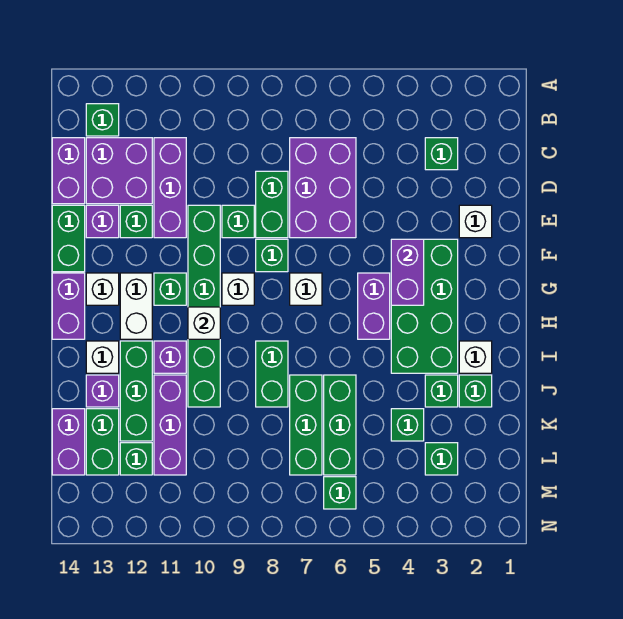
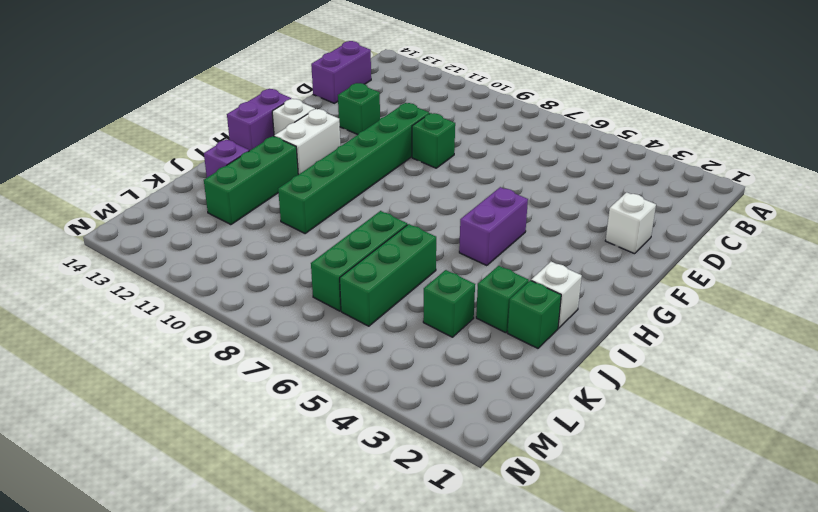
none -> green 1x1 brick [86,104,119,136]
none -> green 1x1 brick [425,138,458,170]
none -> purple 2x3 brick [290,138,356,238]
none -> purple 1x3 brick [154,138,186,238]

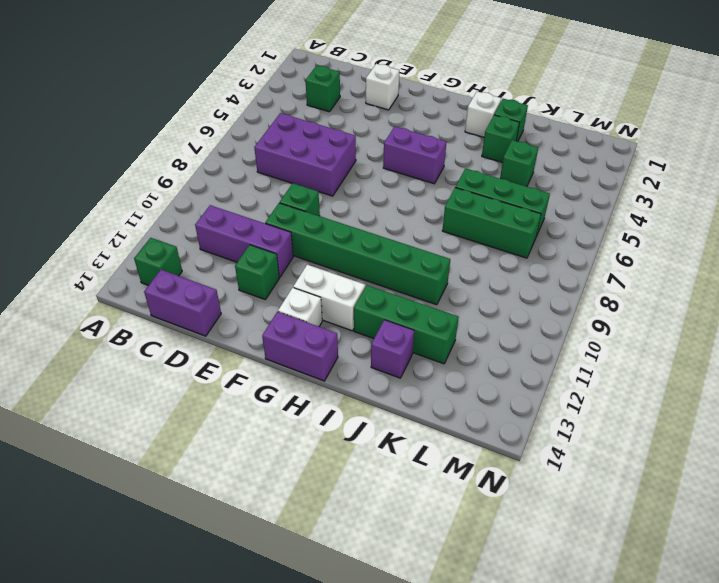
none -> purple 2x2 brick [86,138,152,204]
none -> green 1x2 brick [256,171,288,238]
none -> purple 1x1 brick [86,205,119,238]
none -> green 1x2 brick [52,205,85,272]

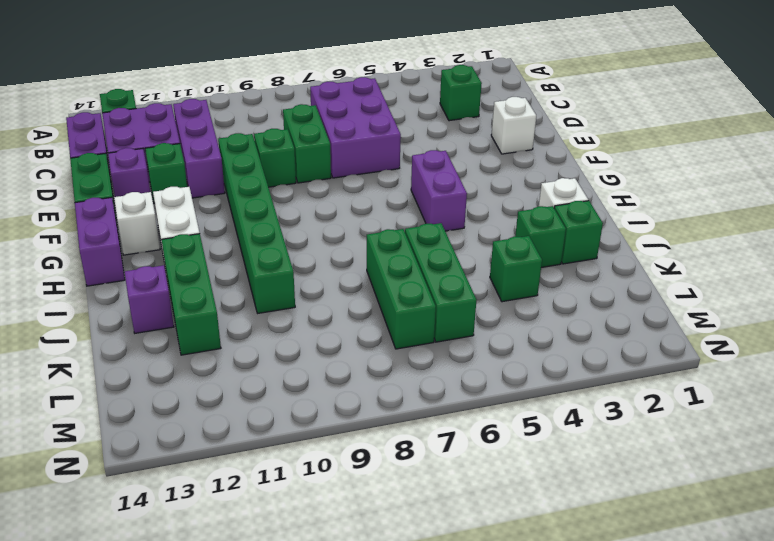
none -> green 2x4 brick [391,239,458,373]
none -> green 1x1 brick [256,239,288,272]
none -> white 1x1 brick [290,273,322,305]
none -> white 1x1 brick [222,273,254,305]

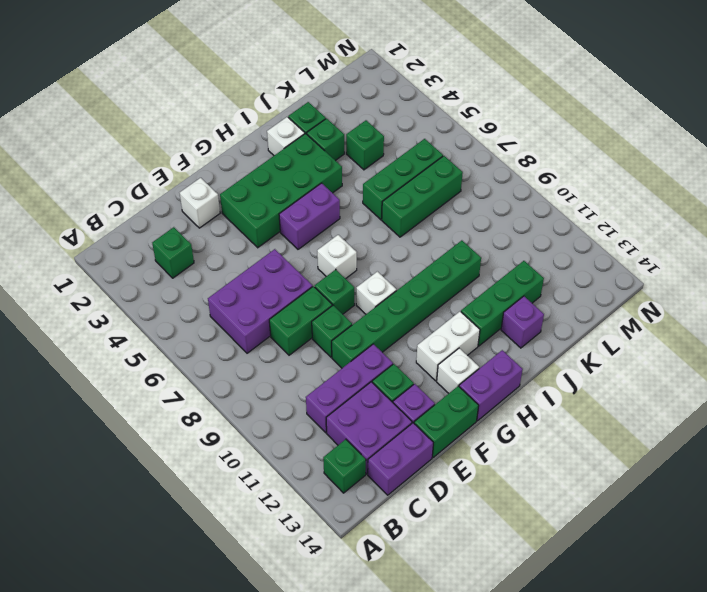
none -> green 1x1 brick [154,273,186,305]
none -> green 1x2 brick [256,341,288,407]
none -> purple 1x1 brick [154,341,186,373]
none -> white 1x1 brick [86,341,119,373]

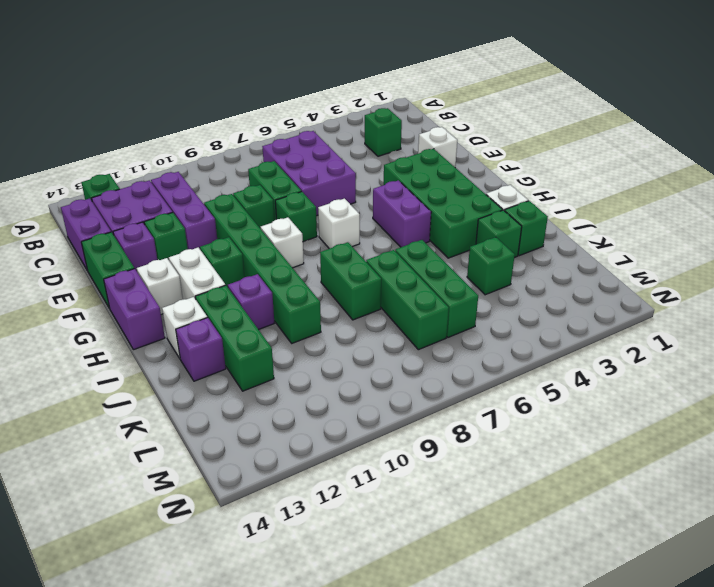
none -> purple 1x3 brick [154,375,186,475]
none -> green 1x2 brick [86,409,119,475]
none -> purple 1x2 brick [52,409,85,475]
none -> green 1x1 brick [425,443,458,475]

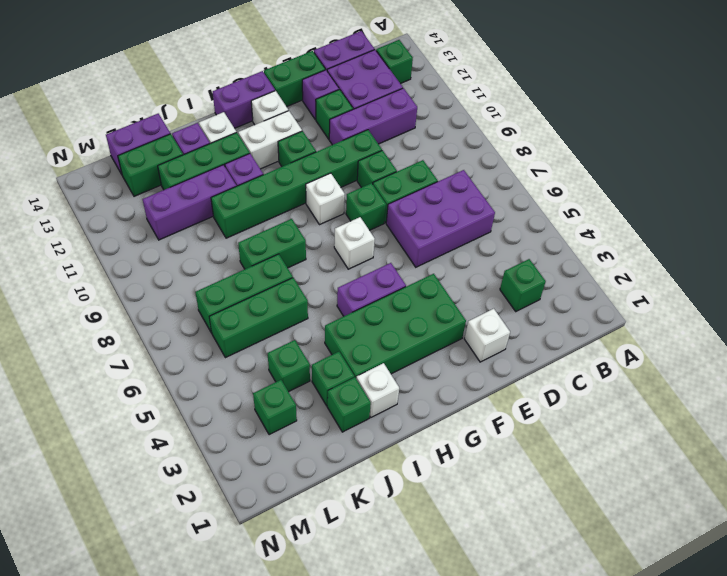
none -> green 1x1 brick [120,443,152,475]
none -> green 1x1 brick [324,477,356,509]
none -> purple 1x2 brick [391,239,424,305]
none -> white 1x1 brick [188,307,220,339]

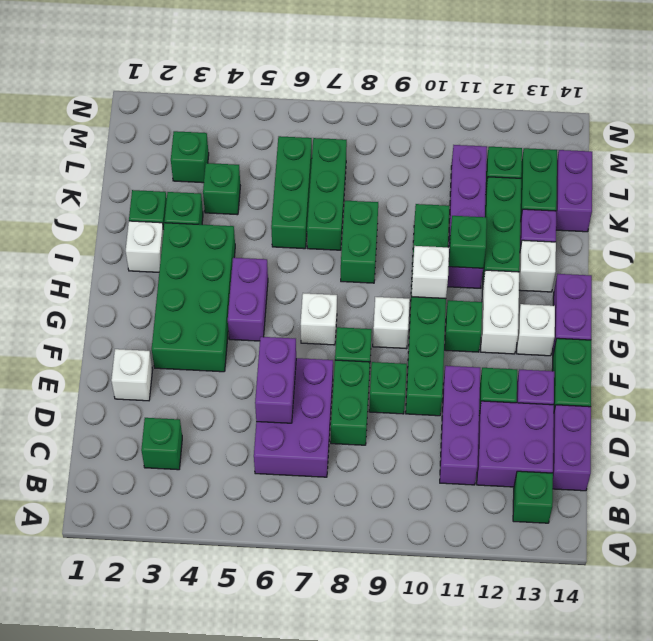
purple 1x2 brick [255,337,296,423] -> purple 1x2 brick moved to [391,239,424,305]
green 1x1 brick [449,216,487,268] -> green 1x1 brick moved to [324,477,356,509]

